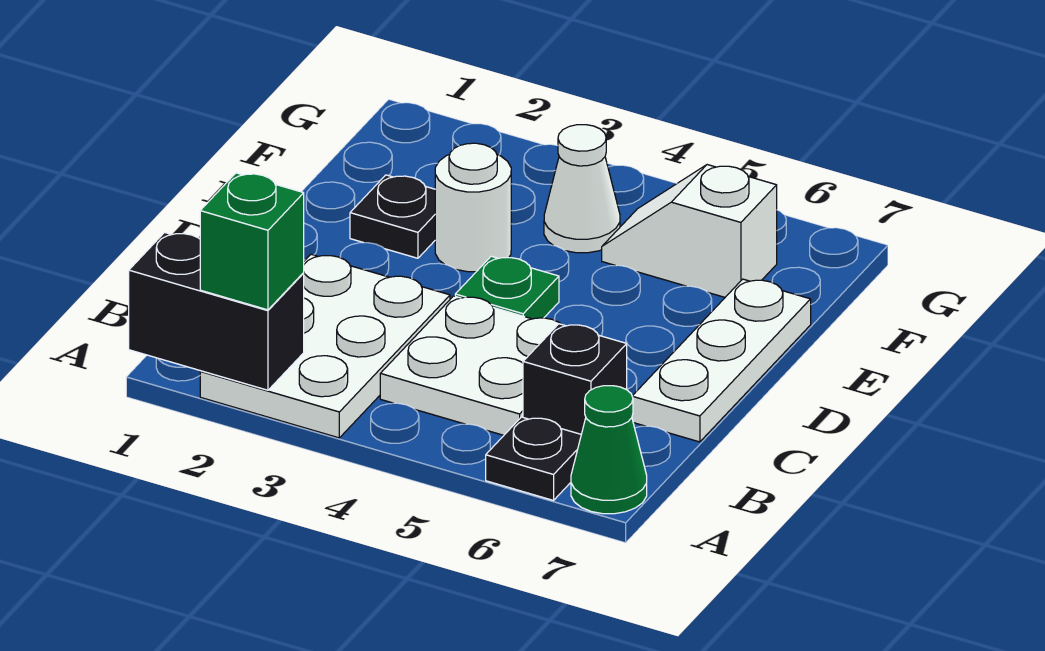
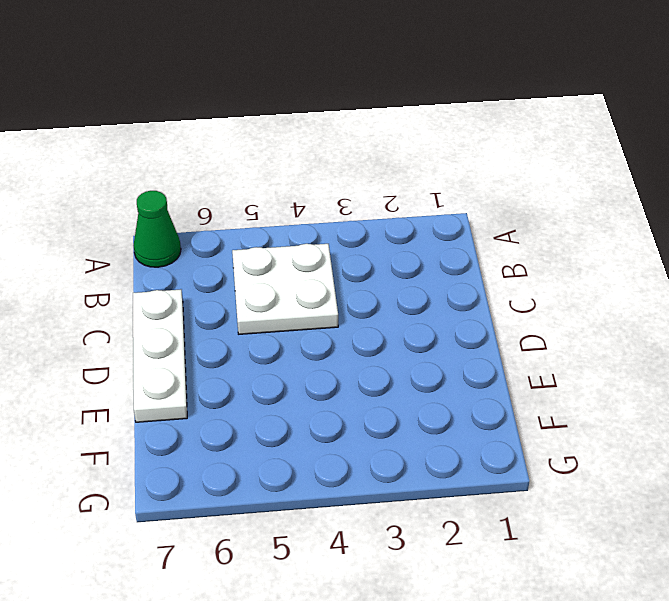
none -> white 2x3 plate [200,254,450,438]
none -> black 1x1 plate [486,417,581,500]
none -> black 1x1 brick [523,324,627,434]

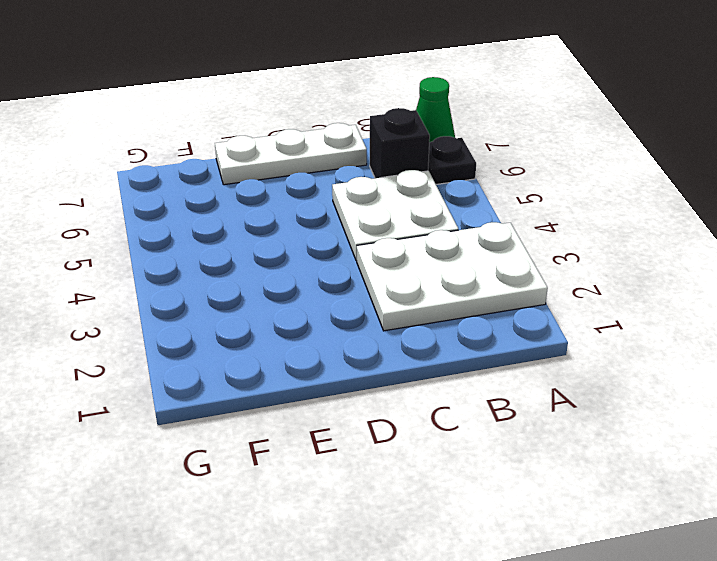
none -> green 1x1 plate [455,256,559,319]
none -> black 1x1 plate [350,175,435,258]
none -> white 1x1 round brick [435,143,511,272]

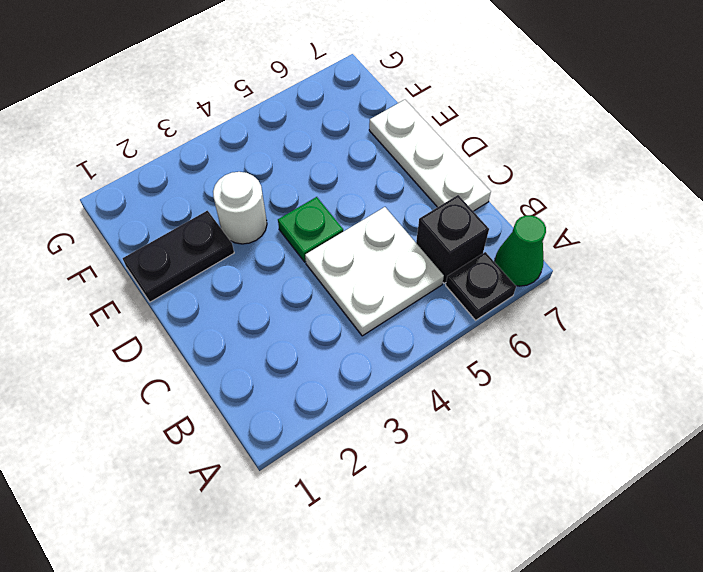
black 1x2 plate [123,211,234,302] -> black 1x1 plate [350,175,435,258]
none -> white 2x3 plate [200,254,450,438]
none -> white 1x1 cone [544,125,620,253]
none -> white 1x2 slope [602,165,777,297]

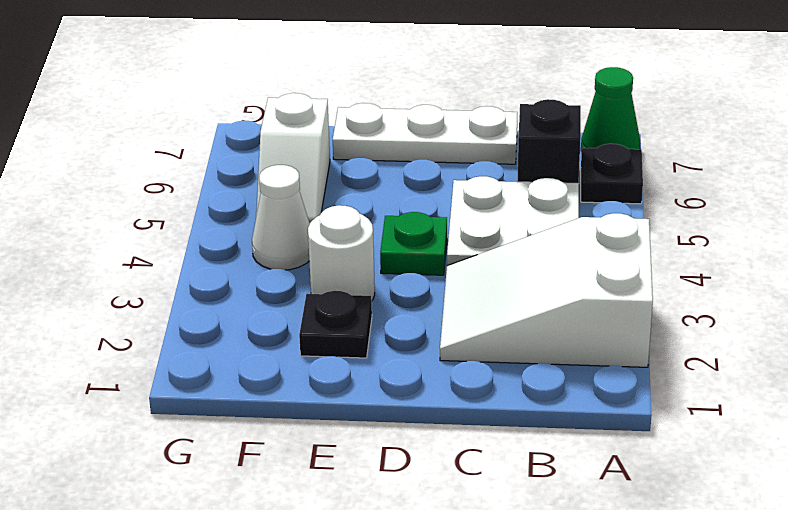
white 2x3 slope [440,213,653,367] -> white 2x3 plate [200,254,450,438]
none -> black 1x2 brick [129,232,304,390]
none -> green 1x1 brick [200,173,304,310]

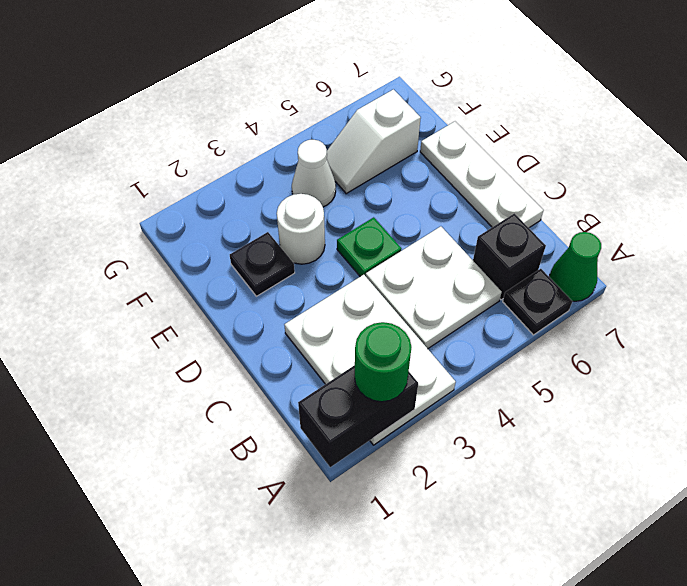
green 1x1 round brick [355,322,412,402] -> green 1x1 brick [200,173,304,310]

